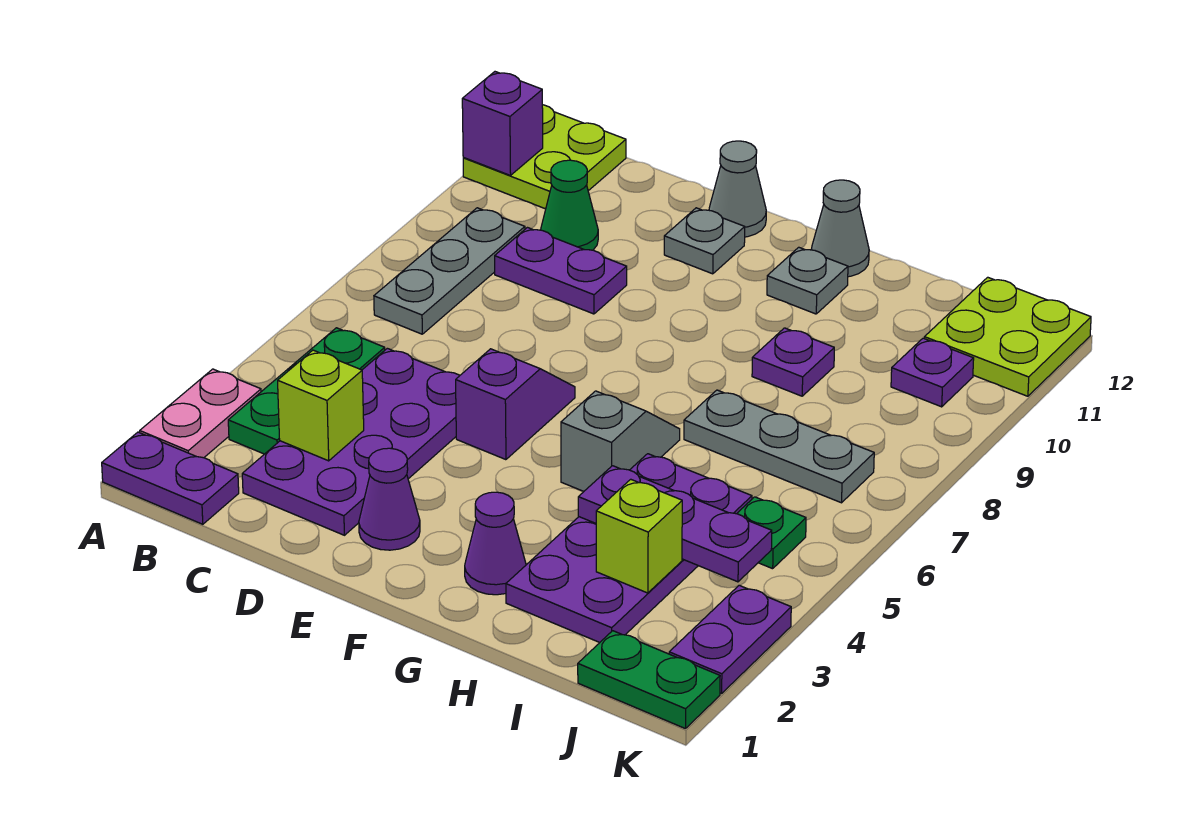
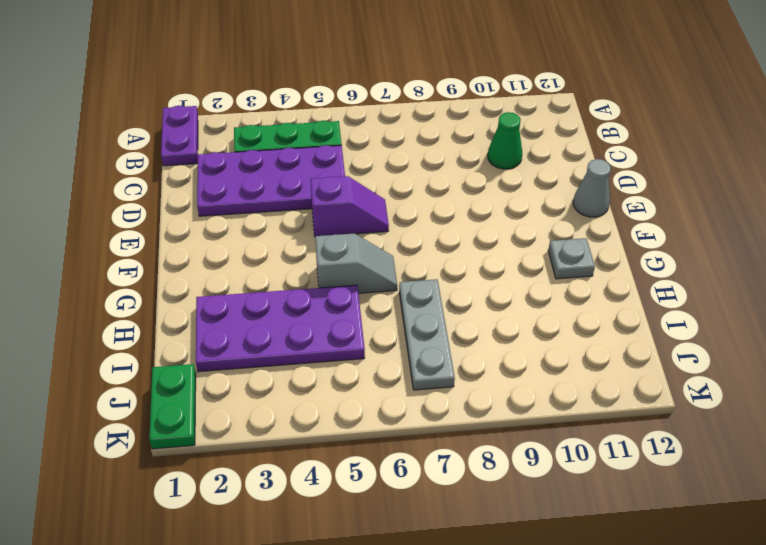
none -> pink 1x2 plate [140,369,261,458]
none -> lime 2x2 plate [463,105,626,209]
none -> grey 1x3 plate [374,208,525,334]

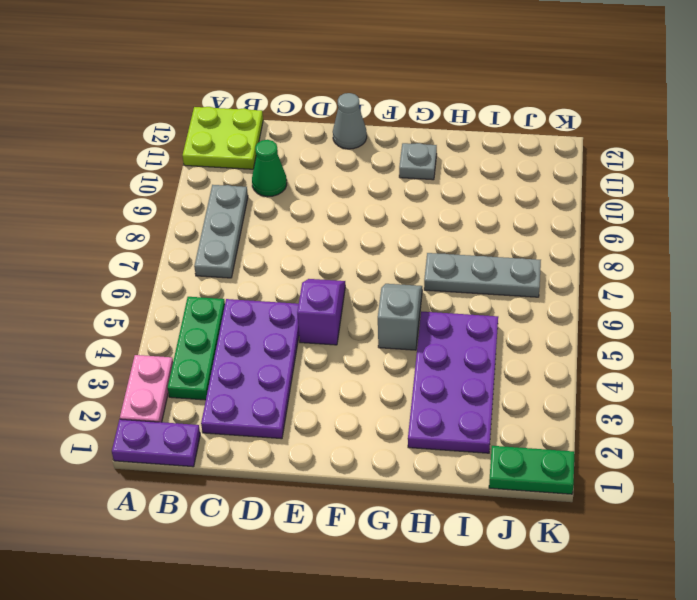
none -> purple 1x2 plate [495,228,627,314]
none -> purple 1x1 cone [359,448,420,550]
none -> grey 1x1 plate [664,208,745,274]

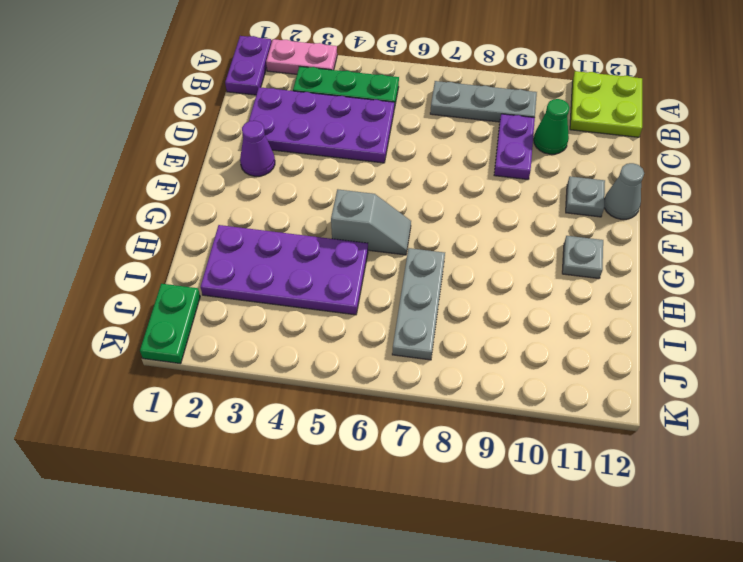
none -> purple 1x2 slope [456,349,575,460]
none -> purple 1x1 cone [465,492,526,595]
none -> grey 1x1 cone [811,180,869,277]

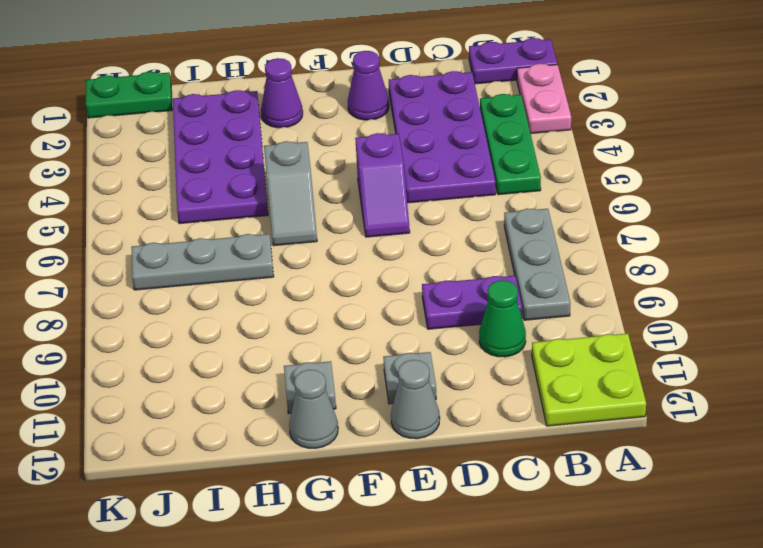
none -> purple 1x1 plate [752,328,834,396]
none -> green 1x1 plate [737,497,806,569]
none -> purple 1x1 plate [891,338,974,407]

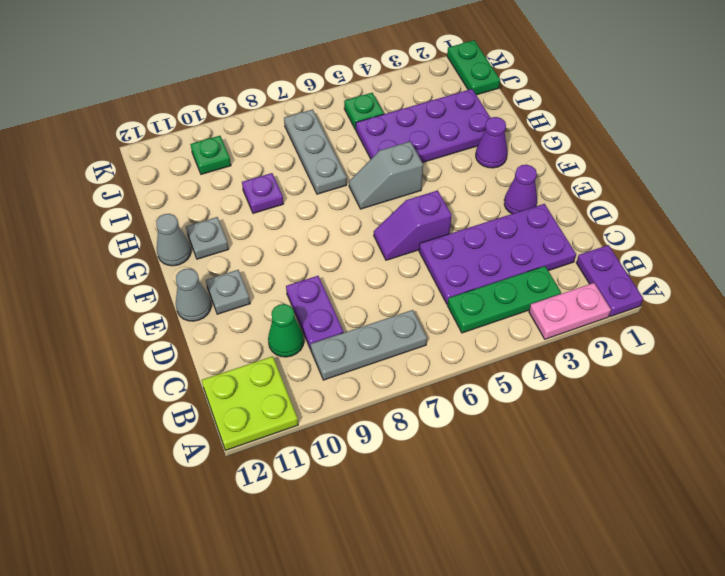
green 1x1 plate [190,136,231,174] -> purple 1x1 plate [891,338,974,407]
none -> lime 2x2 plate [924,277,1091,396]
none -> purple 1x2 plate [669,585,791,694]
none -> purple 1x1 brick [462,72,543,175]

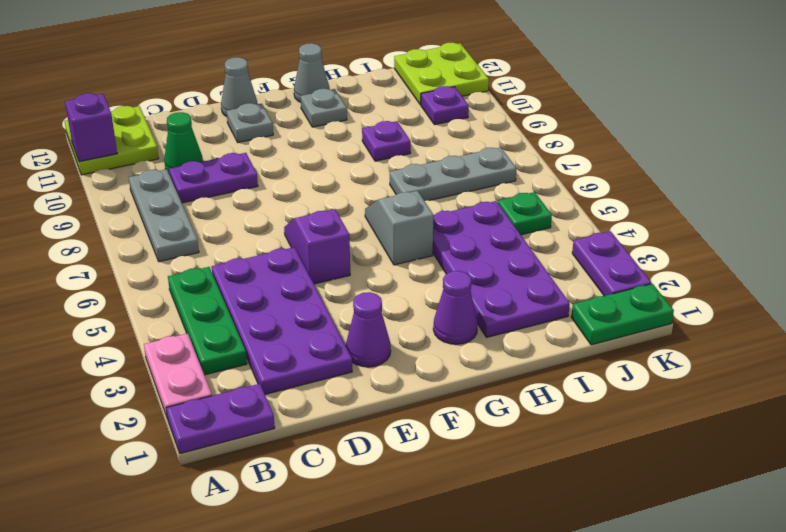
none -> lime 1x1 brick [278,350,364,461]
none -> purple 1x3 plate [578,466,772,582]
none -> lime 1x1 brick [596,479,682,593]

